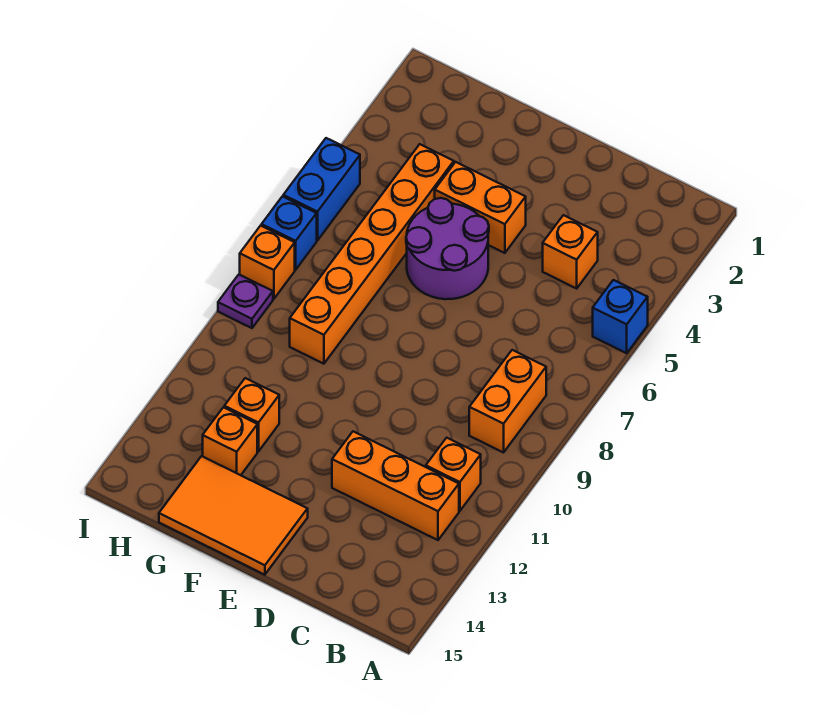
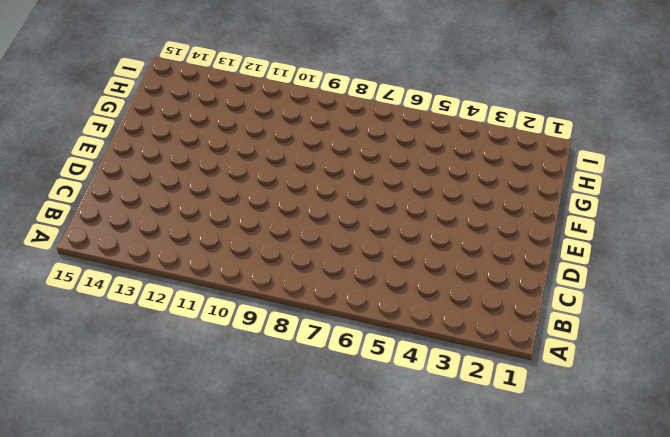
none -> blue 1x1 brick [593,280,648,353]
none -> orange 1x2 brick [469,350,546,453]
none -> orange 1x1 brick [426,438,481,511]

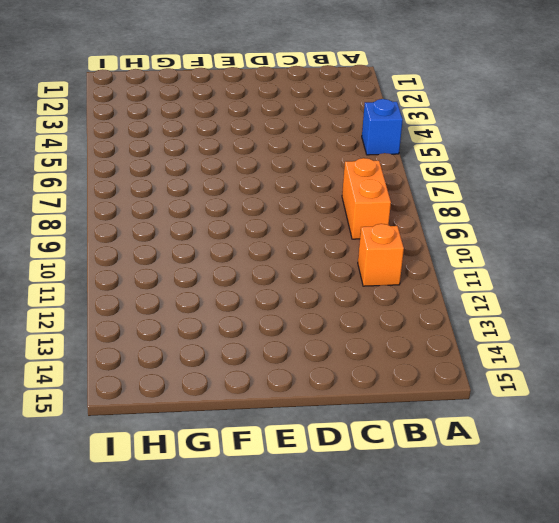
none -> orange 1x3 brick [332,431,459,540]
none -> orange 1x1 brick [543,215,598,288]
none -> orange 1x2 brick [435,162,526,253]

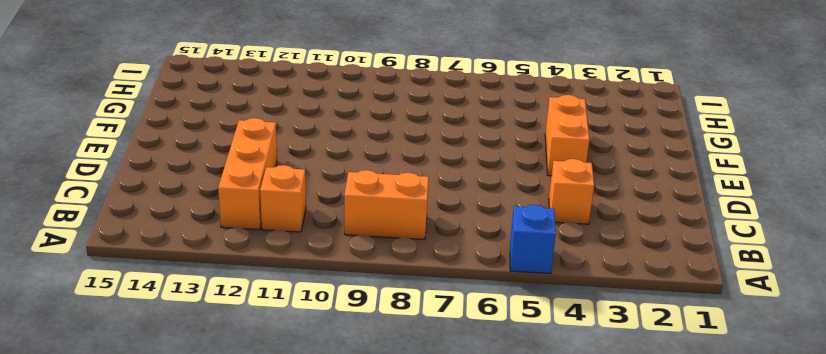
none -> purple 2x2 round brick [406,198,489,299]
none -> orange 2x3 tile [159,456,308,575]
none -> orange 1x6 brick [290,144,454,364]

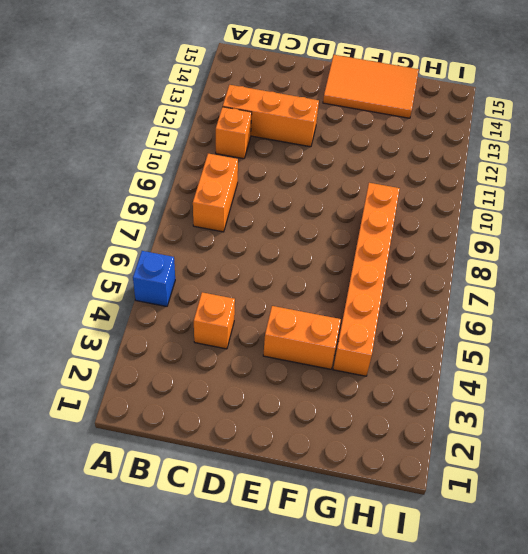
none -> purple 2x2 round brick [406,198,489,299]
none -> orange 1x1 brick [224,378,279,451]
none -> orange 1x1 brick [203,407,257,475]

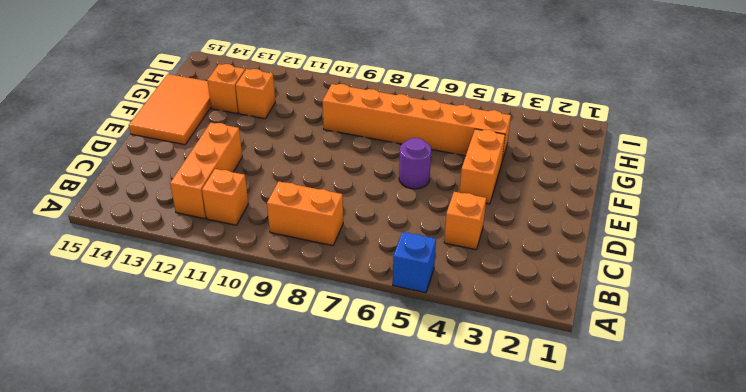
purple 1x1 round brick [399,138,431,189] -> purple 2x2 round brick [406,198,489,299]
none -> blue 1x2 brick [283,138,360,241]
none -> blue 1x1 brick [262,196,317,270]
none -> orange 1x1 brick [240,226,295,299]

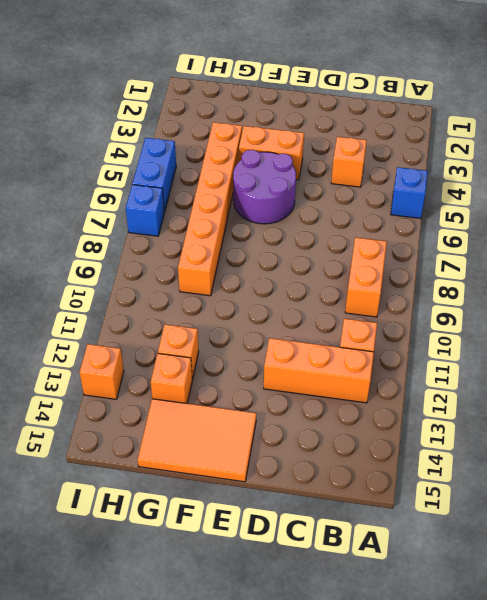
orange 1x1 brick [80,344,124,399] -> orange 1x1 brick moved to [240,226,295,299]
none -> purple 1x1 plate [218,274,273,328]

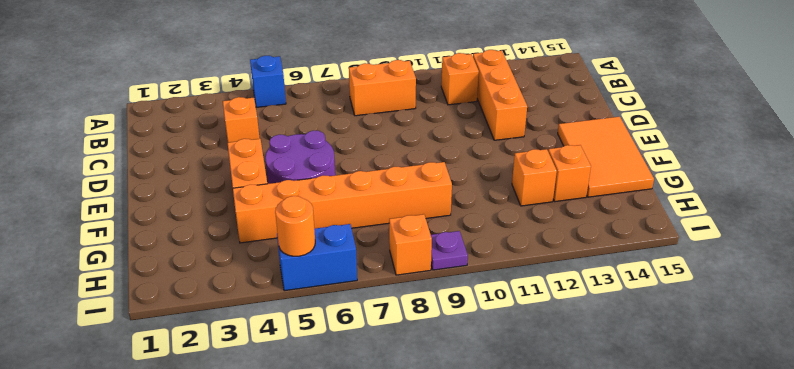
orange 1x1 round brick [275,196,315,256] -> none
none -> blue 1x1 brick [262,196,317,270]

